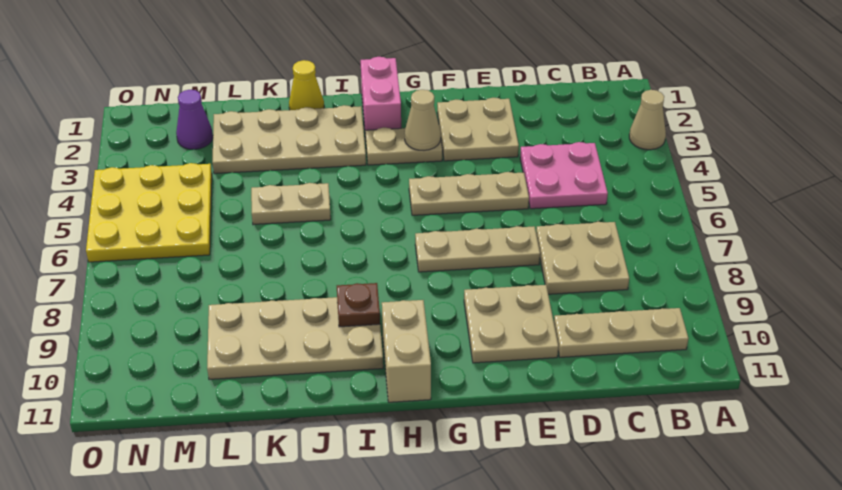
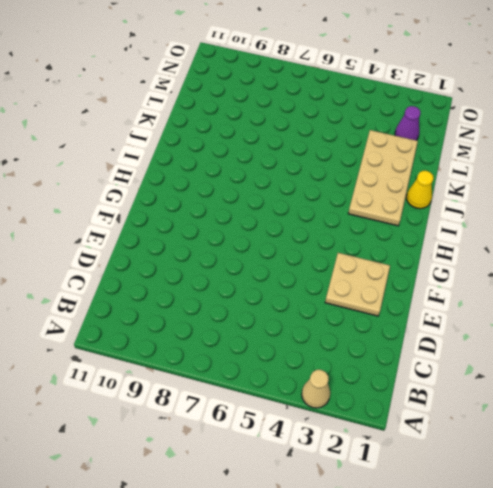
none -> tan 1x3 plate [554,308,688,357]
none -> pink 2x2 plate [520,142,608,209]
none -> tan 2x2 plate [536,222,629,294]

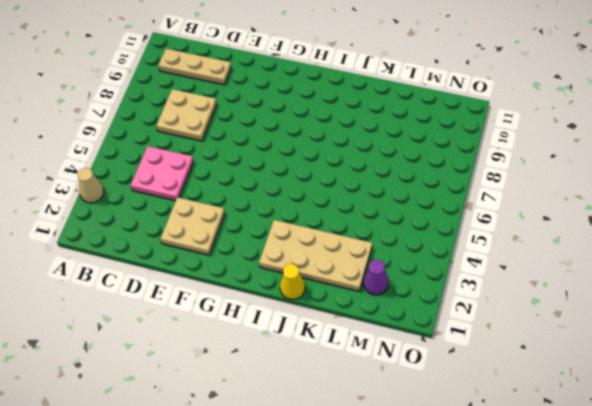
none -> tan 1x3 plate [409,172,529,215]
none -> tan 1x3 plate [415,226,540,272]
none -> tan 2x2 plate [464,285,558,363]

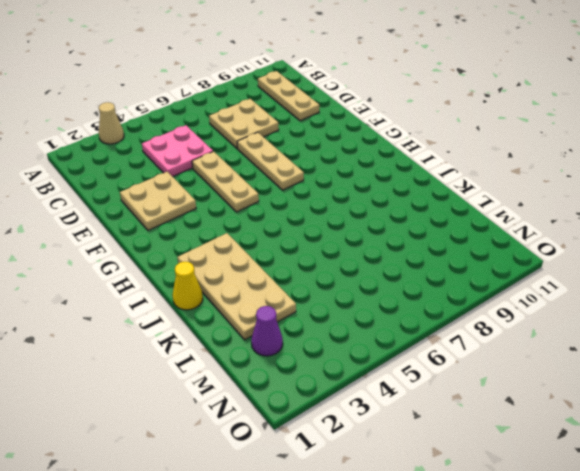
none -> tan 2x2 plate [464,285,558,363]
none -> tan 1x2 plate [365,128,442,165]
none -> pink 1x2 brick [361,57,401,138]

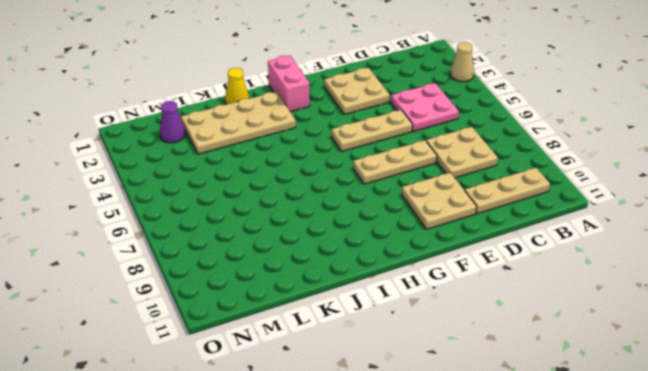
none -> tan 1x2 plate [365,128,442,165]
none -> tan 1x2 brick [382,300,431,402]
none -> tan 2x4 plate [207,297,383,379]

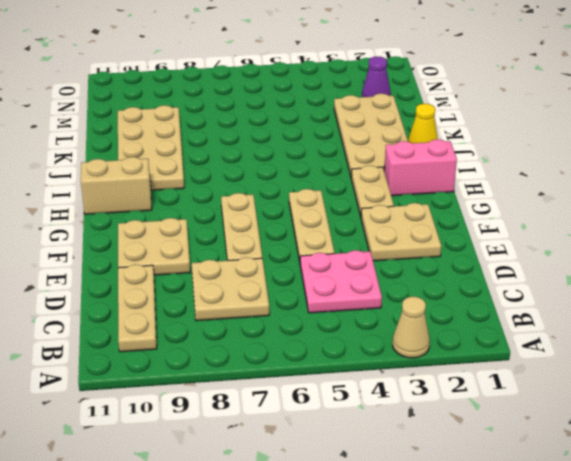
none -> tan 1x2 plate [251,183,331,225]
none -> yellow 3x3 plate [86,163,212,262]
none -> tan 1x1 cone [405,90,441,150]

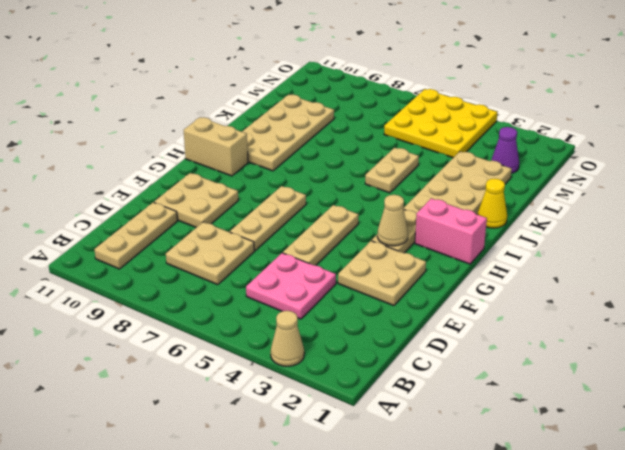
none -> brown 1x1 plate [337,283,380,327]

